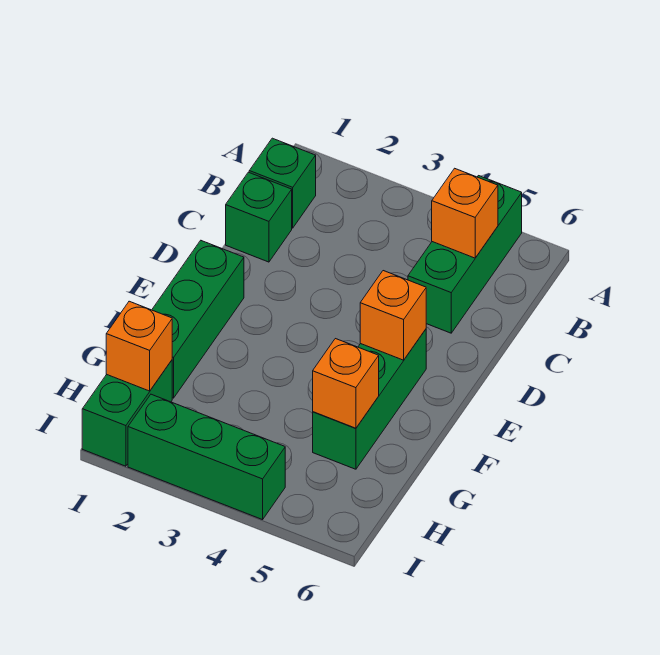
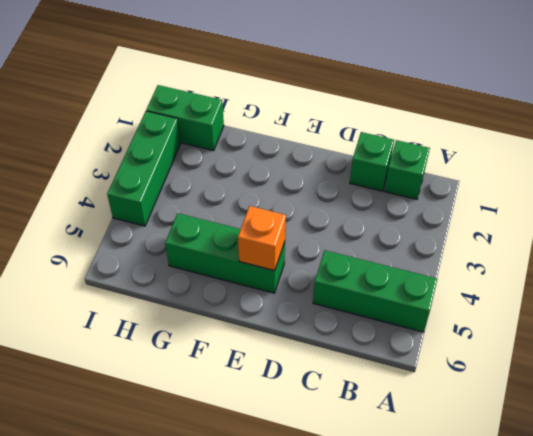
none -> green 1x3 brick [152,241,244,398]
none -> orange 1x1 brick [432,168,498,258]

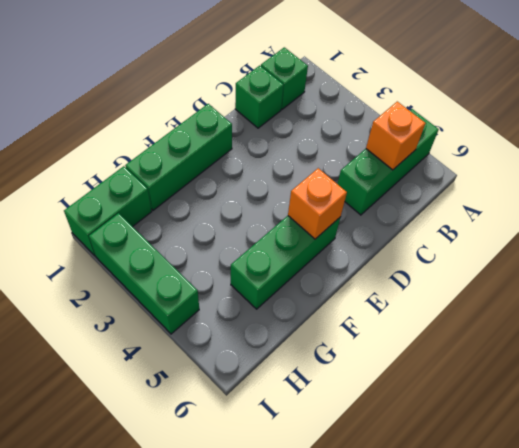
none -> orange 1x1 brick [313,339,379,428]
none -> orange 1x1 brick [106,301,172,391]

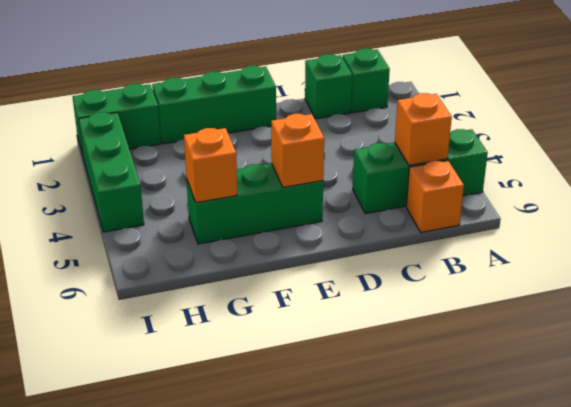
orange 1x1 brick [406,161,464,233] -> orange 1x1 brick moved to [106,301,172,391]

